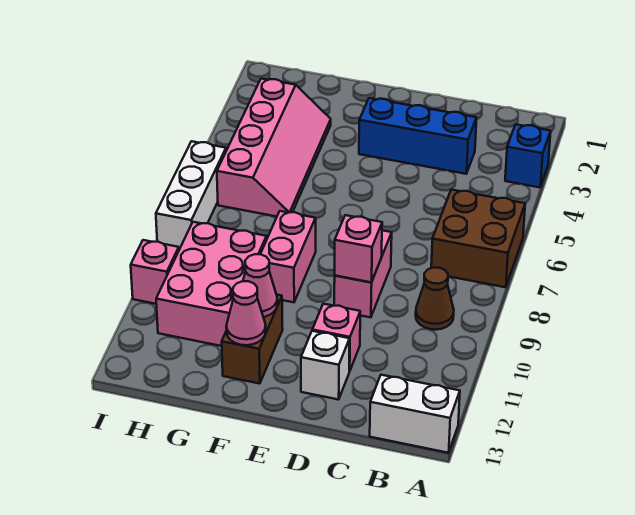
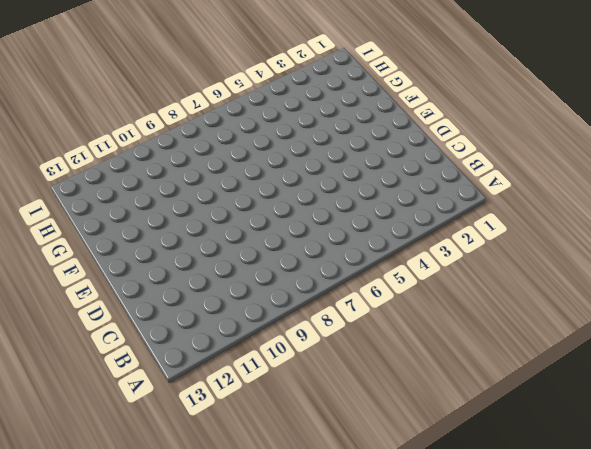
none -> blue 1x1 brick [505,124,551,187]
none -> brown 2x2 brick [431,190,525,287]
none -> white 1x2 brick [370,375,460,453]

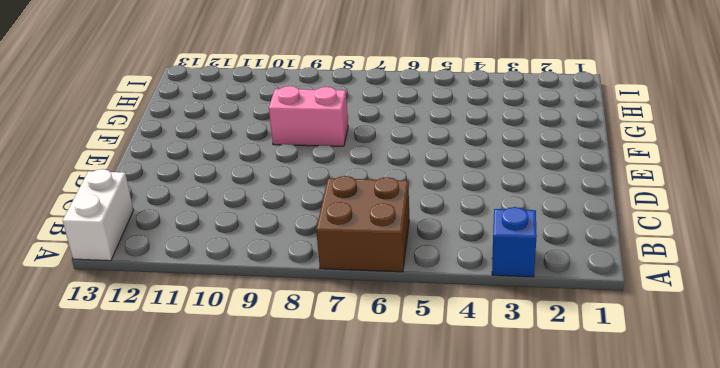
none -> brown 1x1 cone [416,268,454,330]
none -> blue 1x3 brick [359,98,477,174]
none -> pink 1x2 brick [334,230,392,317]

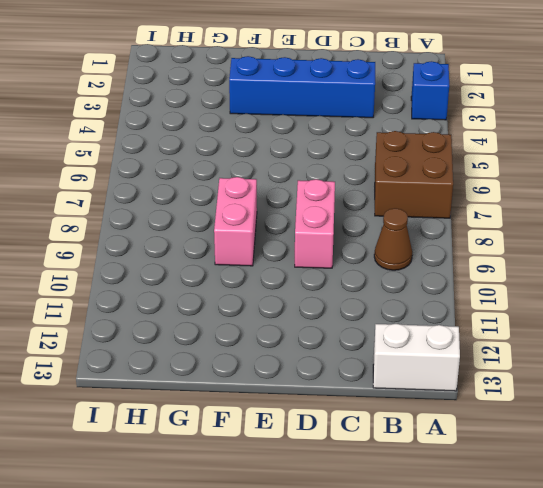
blue 1x4 brick [229,56,375,118] -> blue 1x3 brick [359,98,477,174]
none -> pink 1x1 brick [312,304,360,371]
none -> white 1x1 brick [301,331,350,400]
none -> brown 1x2 brick [222,295,283,384]

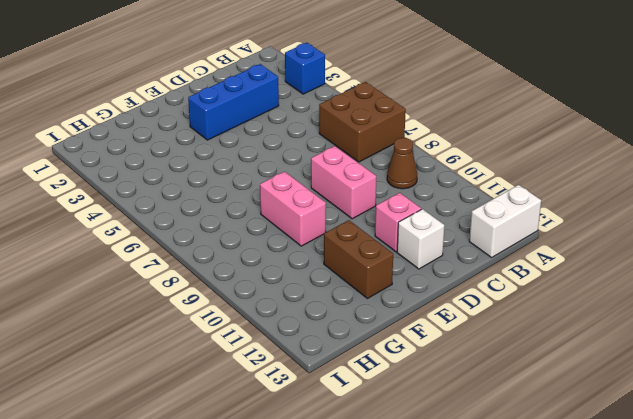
none -> pink 2x4 slope [217,79,331,217]
none -> pink 2x3 brick [156,222,267,346]
none -> white 1x3 brick [156,141,226,250]

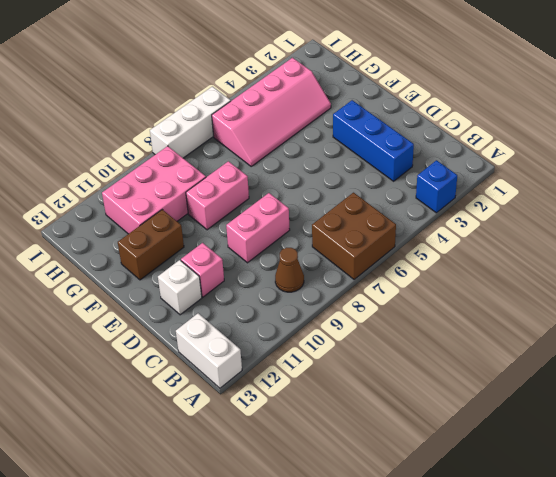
none -> pink 1x1 brick [131,240,179,304]
none -> pink 1x1 brick [335,215,382,283]
none -> pink 1x1 cone [243,254,277,317]

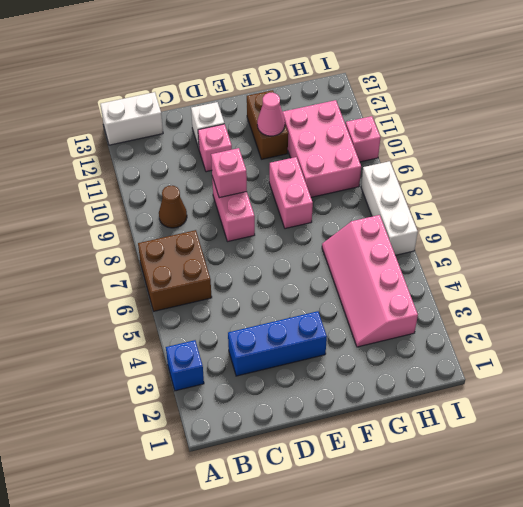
none -> pink 1x1 cone [226,281,266,345]

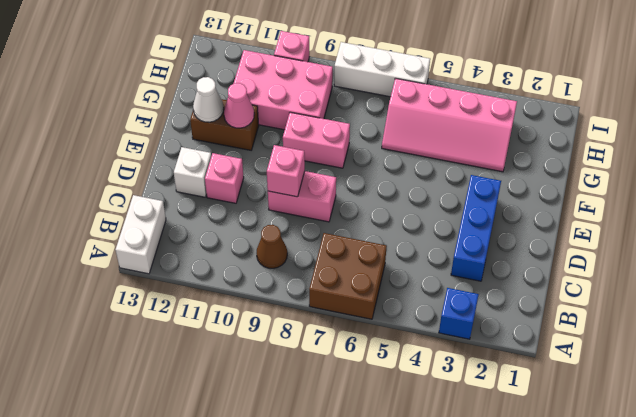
white 1x1 cone [193,77,224,122] -> pink 1x1 cone [226,281,266,345]

